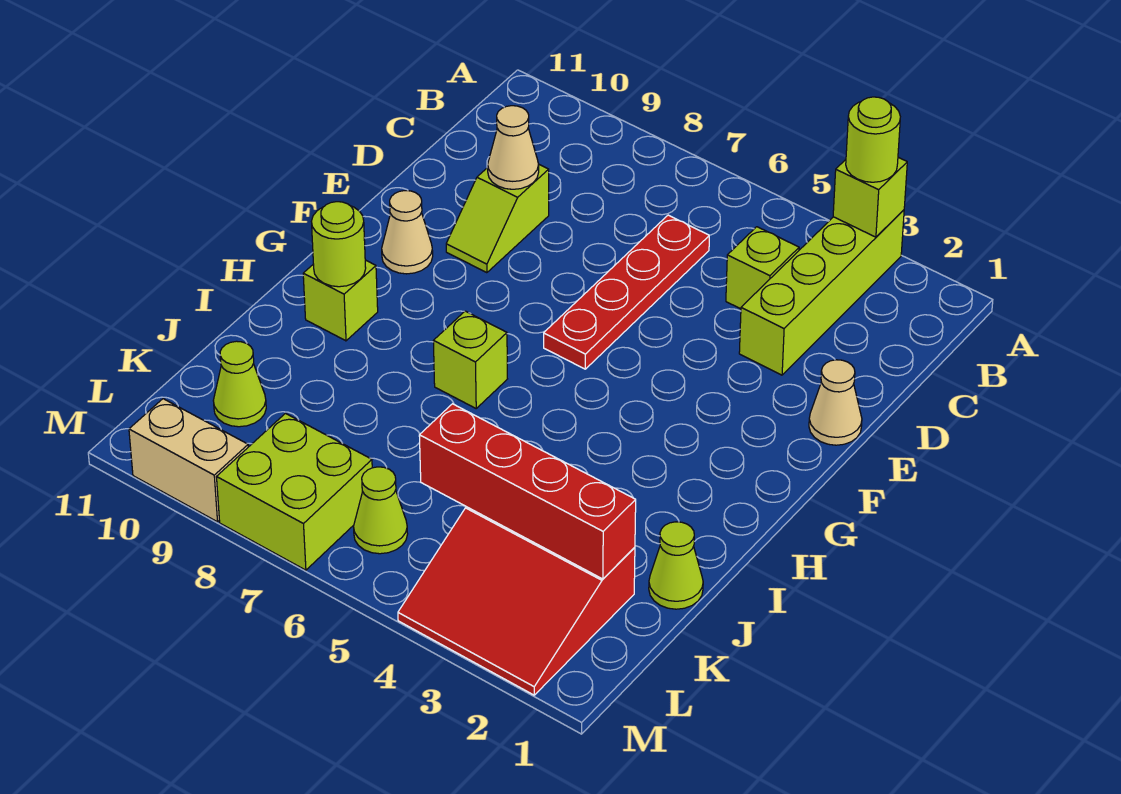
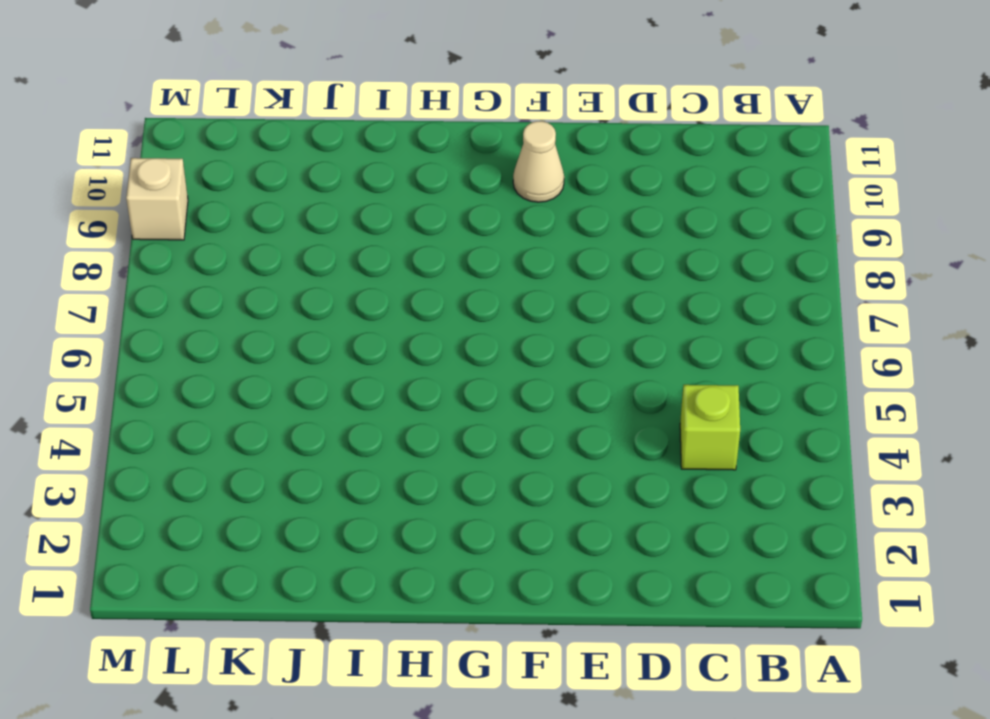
tan 1x1 brick [126,158,188,240] -> tan 1x2 brick [129,399,248,522]
none -> lime 1x4 brick [739,210,904,375]
none -> red 1x4 plate [544,215,709,369]
none -> lime 1x2 slope [446,165,549,273]

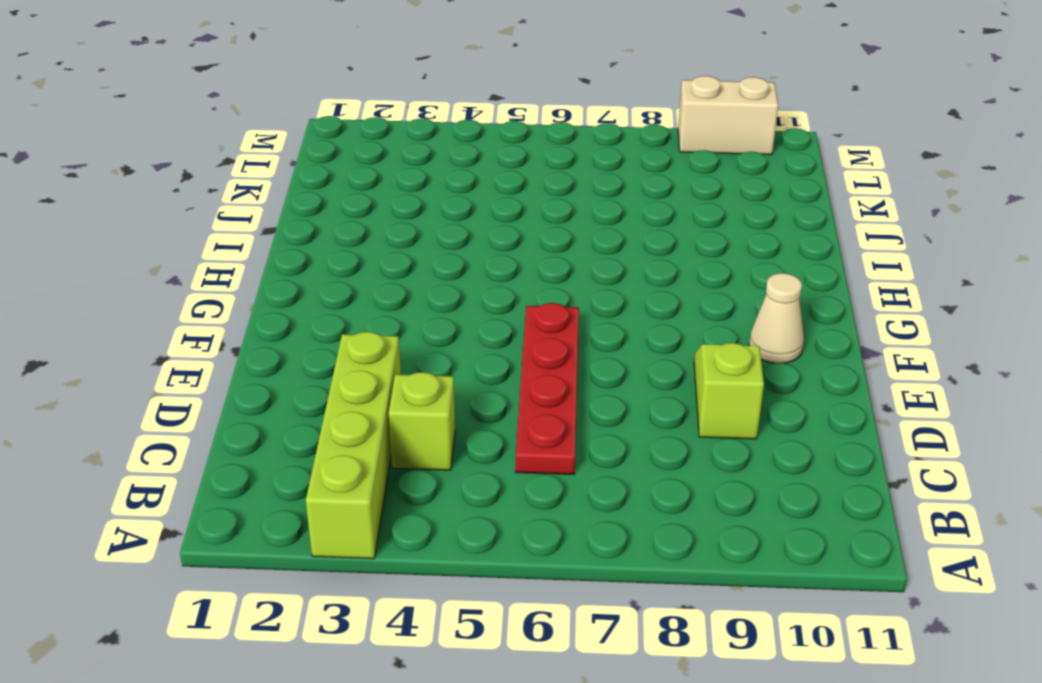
none -> tan 1x1 cone [809,360,862,445]
none -> lime 1x1 brick [433,311,507,408]
none -> lime 1x1 brick [303,260,378,341]

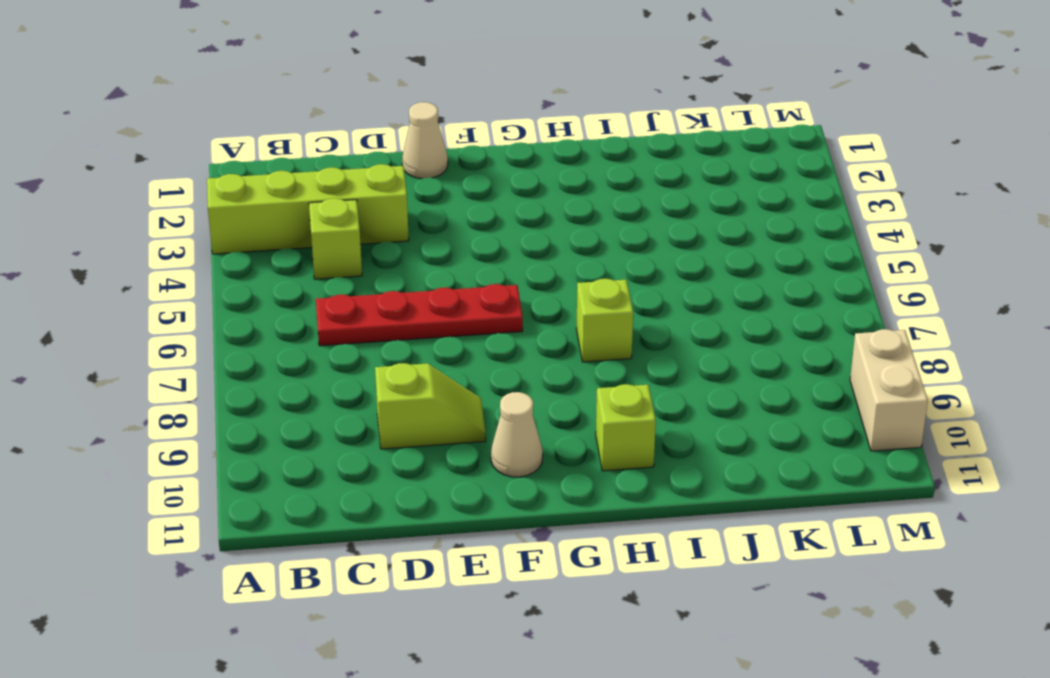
none -> lime 1x1 cone [649,522,703,609]
none -> red 3x3 slope [398,507,635,695]
none -> lime 1x1 cone [213,341,266,427]

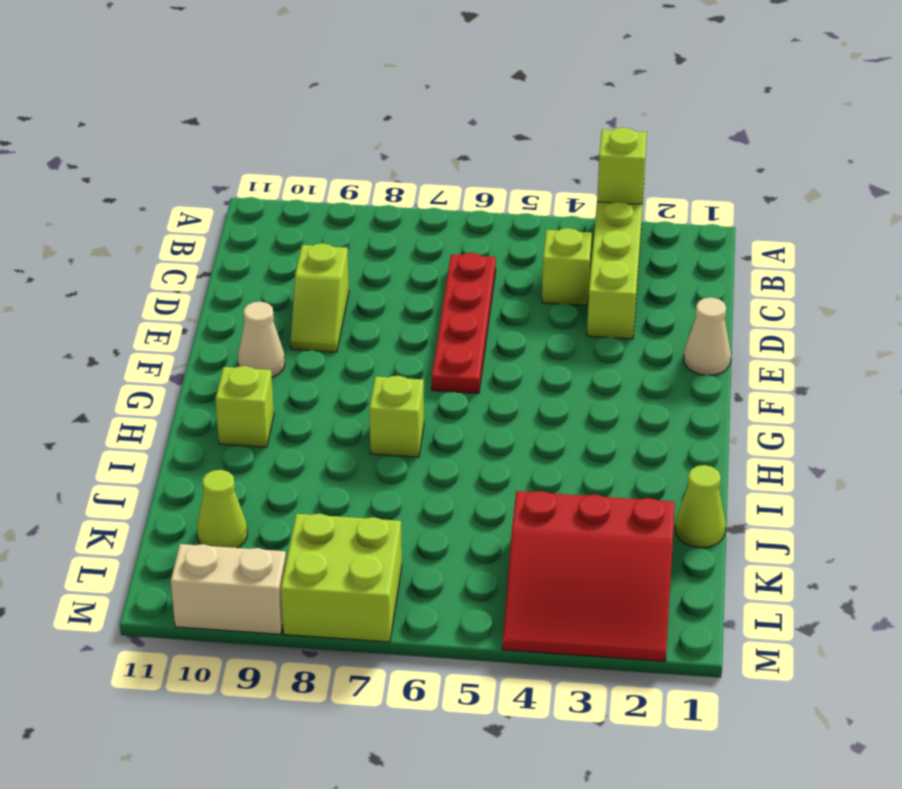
none -> lime 1x1 cone [354,467,408,554]
none -> tan 1x1 cone [488,106,539,189]
none -> lime 1x1 round brick [312,202,366,287]

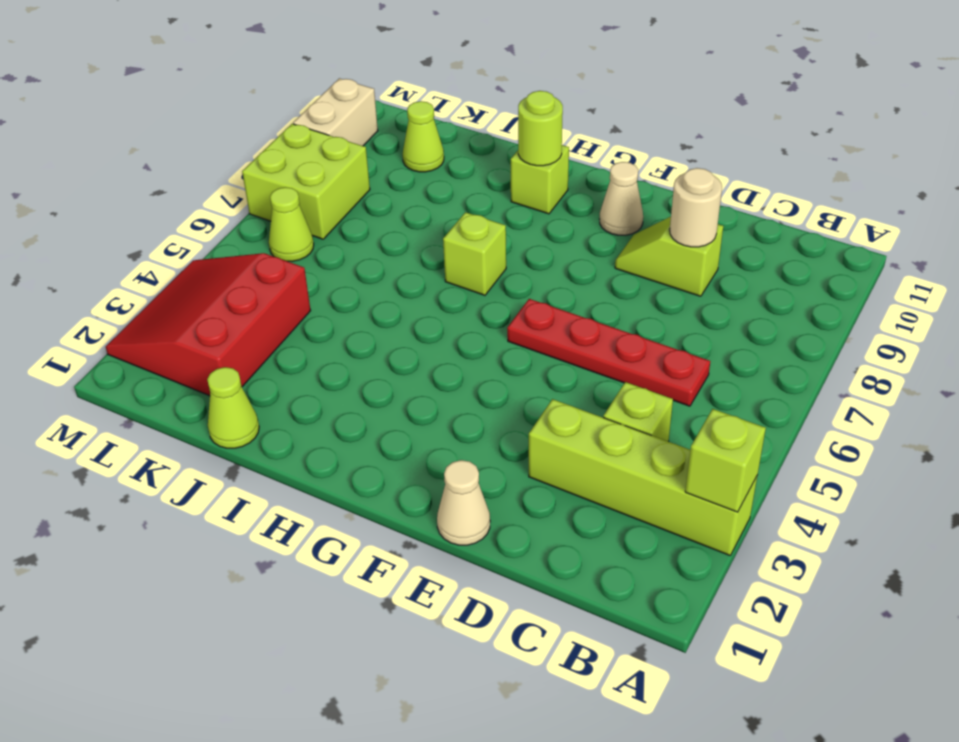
tan 1x1 round brick [670,168,722,247] -> tan 1x1 cone [488,106,539,189]
none -> red 1x4 brick [419,404,636,579]
none -> lime 1x1 round brick [846,97,900,182]

